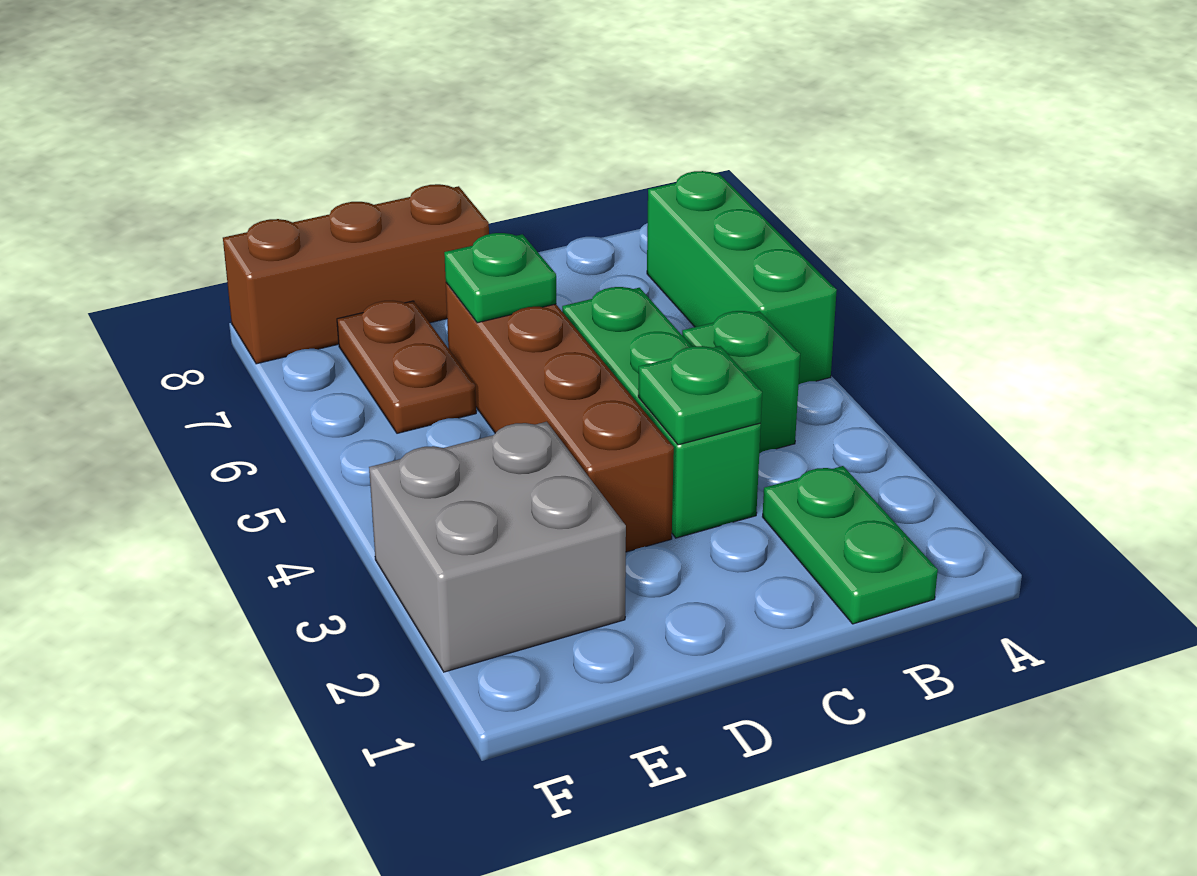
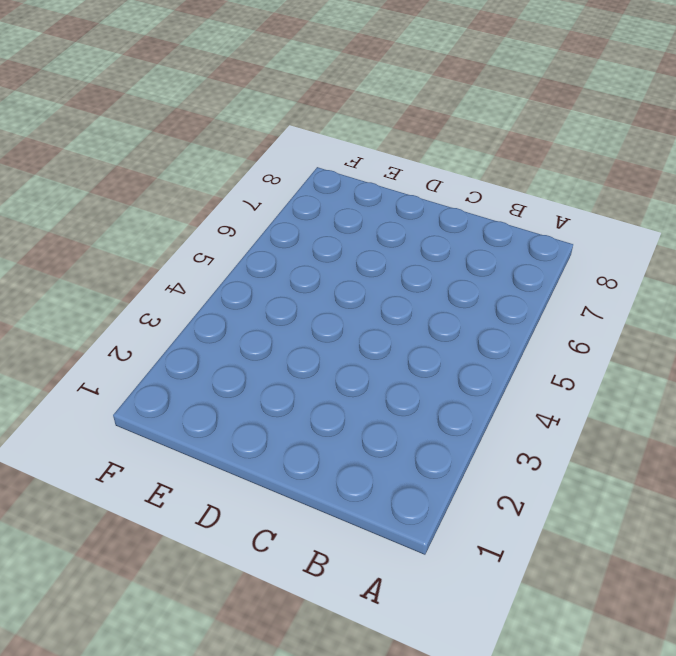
none -> green 1x3 brick [647,171,837,384]
none -> green 1x2 plate [763,466,938,624]

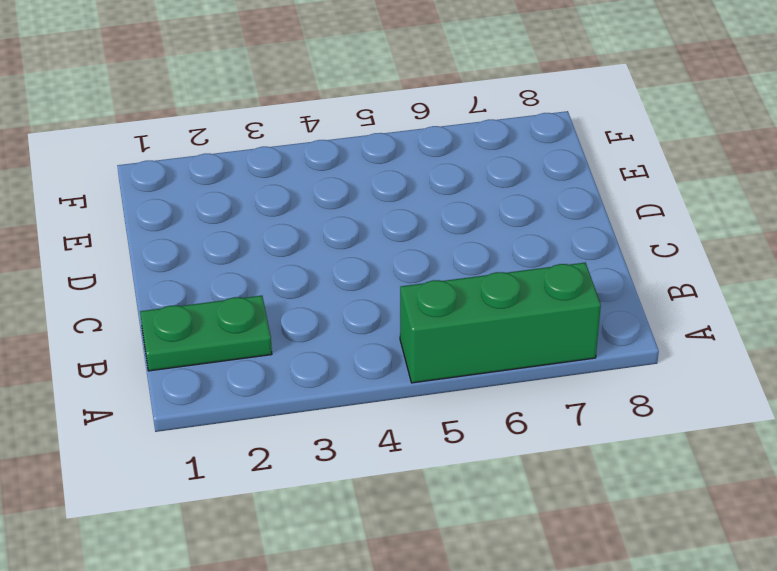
none -> green 1x1 brick [682,311,800,453]
none -> green 1x3 brick [562,287,761,538]

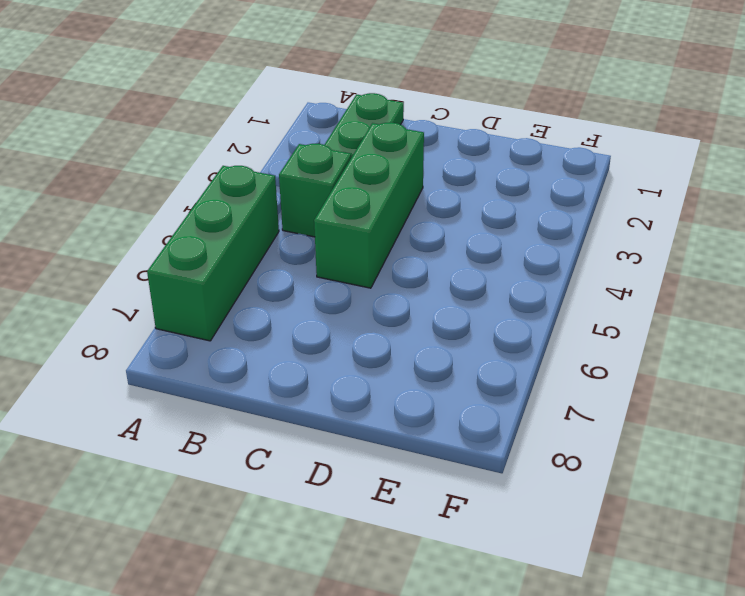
none -> brown 1x4 brick [446,283,674,552]
none -> brown 1x3 brick [223,184,489,364]

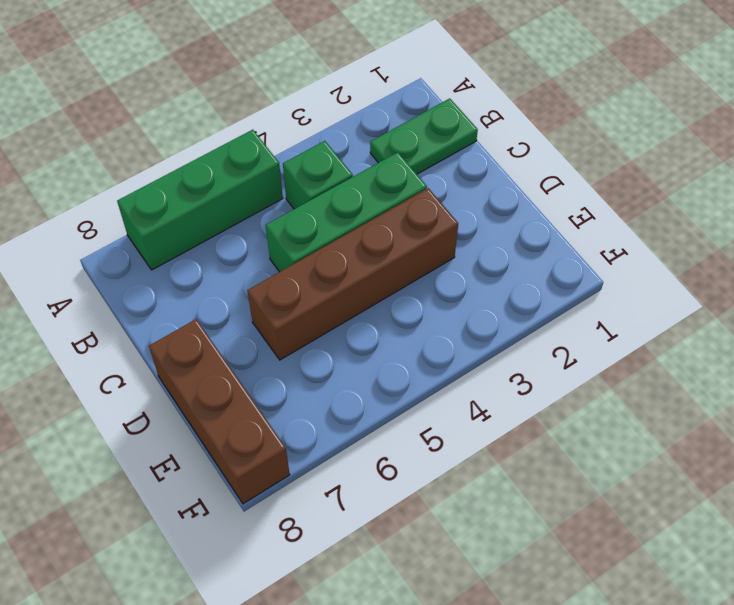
none -> grey 2x2 brick [369,422,626,672]
none -> brown 1x2 plate [337,301,476,433]

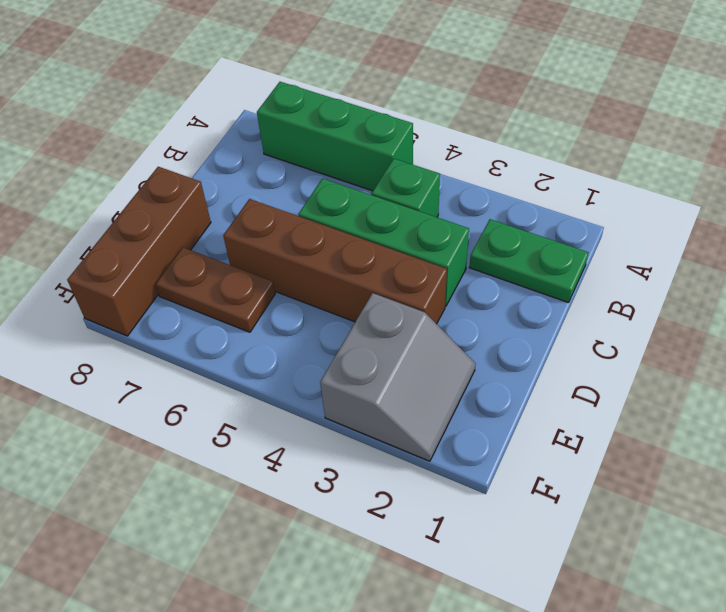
grey 2x2 slope [320,293,476,461] -> grey 2x2 brick [369,422,626,672]
none -> green 1x1 plate [638,346,762,445]
none -> green 1x1 plate [444,233,556,323]

